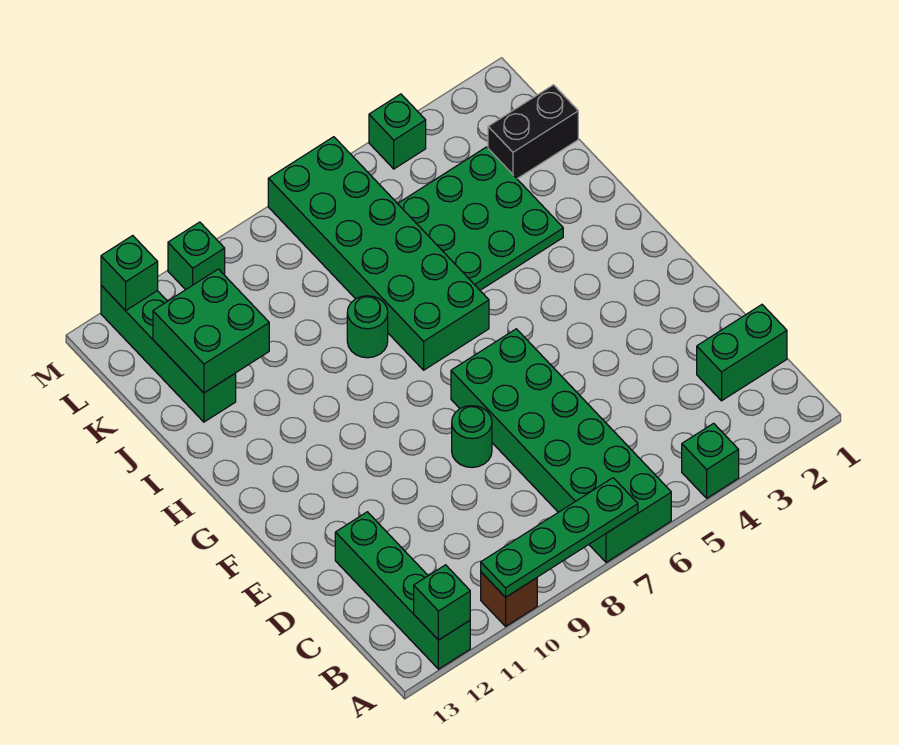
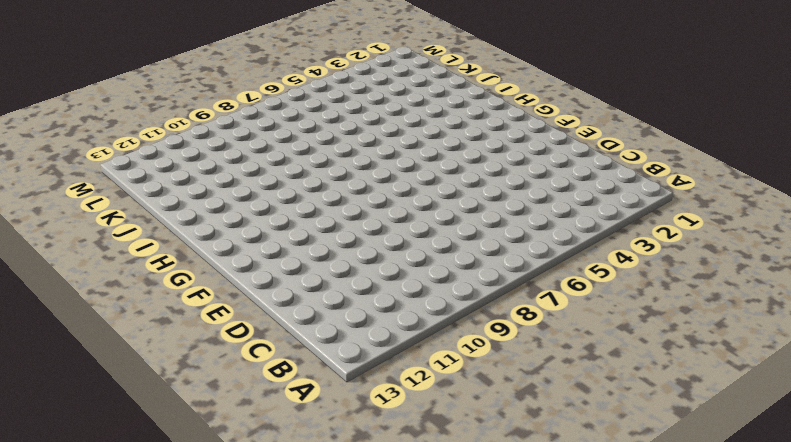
none -> green 1x1 brick [682,423,739,498]
none -> green 2x6 brick [451,329,671,562]
none -> brown 1x1 brick [481,572,537,626]

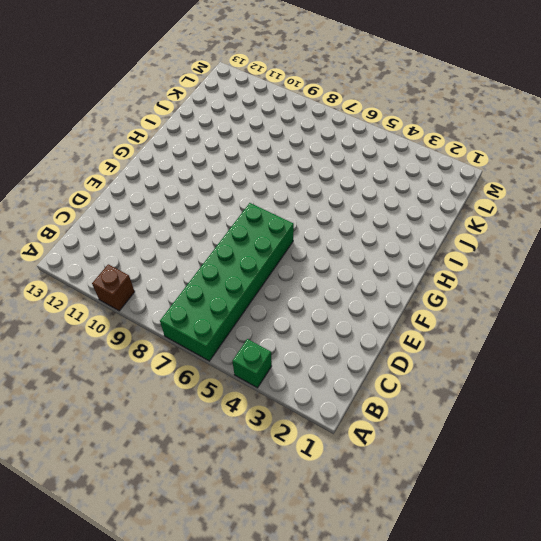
none -> green 1x4 brick [335,512,470,669]
none -> green 1x2 brick [697,305,787,401]
none -> green 1x1 round brick [452,406,492,468]

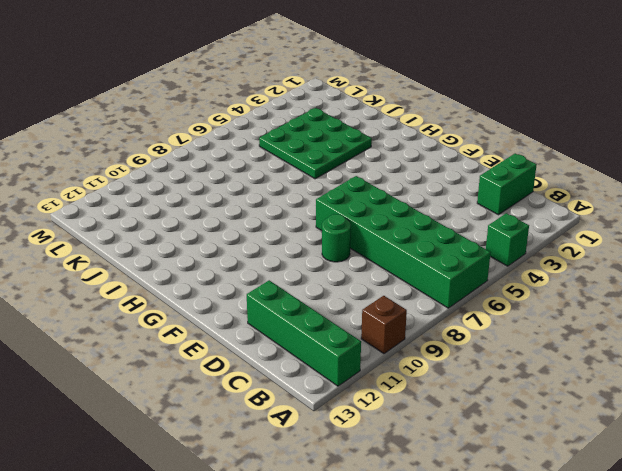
none -> green 2x6 brick [268,137,489,370]
none -> green 1x1 round brick [347,296,388,358]
none -> green 1x4 brick [101,285,236,422]

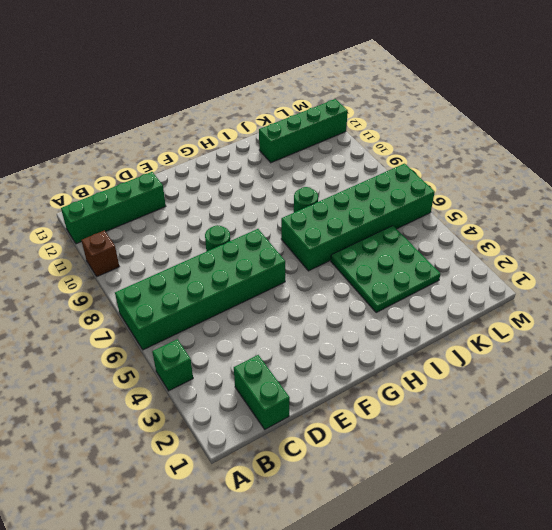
none -> black 1x2 brick [488,85,578,179]
none -> green 1x1 brick [369,94,426,169]
none -> green 1x1 brick [168,222,225,290]

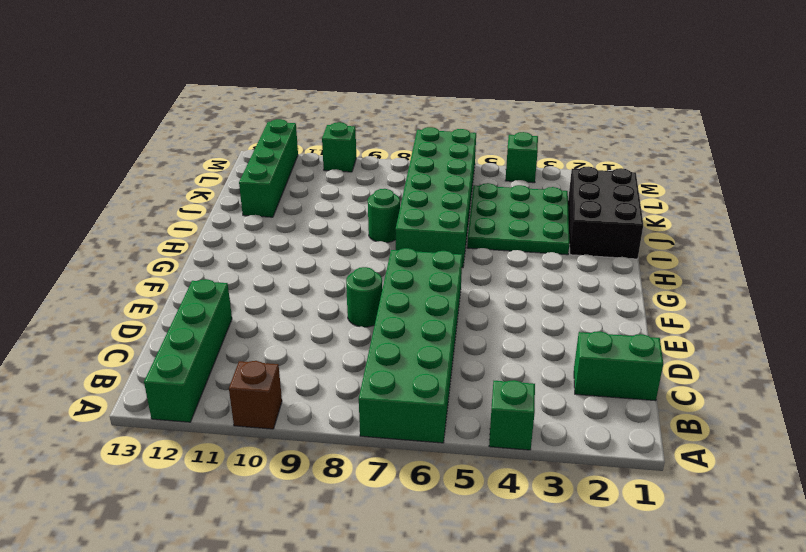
black 2x3 brick [568,167,643,259] -> black 1x2 brick [488,85,578,179]
none -> green 1x4 plate [481,478,638,597]
none -> green 1x1 brick [414,565,470,640]
none -> green 2x2 brick [153,269,269,393]

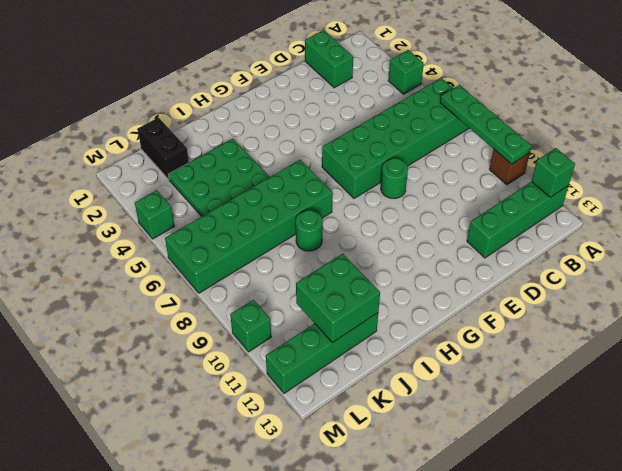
none -> green 1x1 brick [101,236,158,311]

